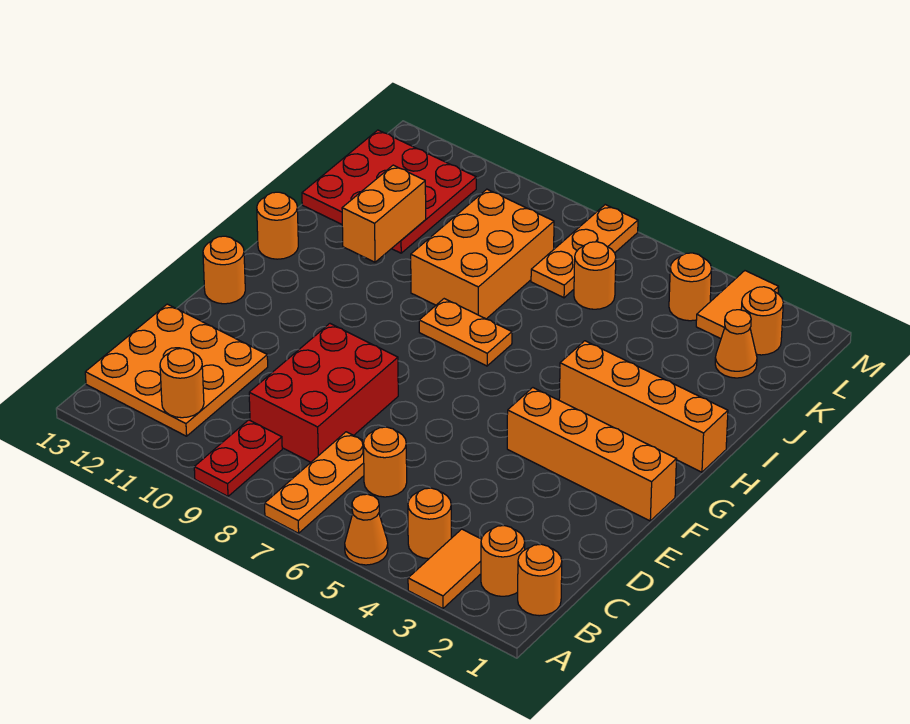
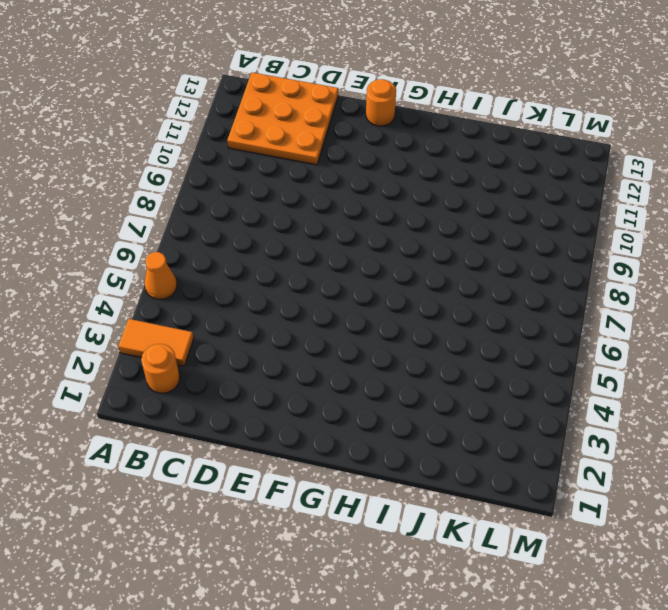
none -> orange 1x3 plate [265,432,364,533]
none -> red 1x2 plate [194,420,282,496]
none -> orange 1x1 round brick [518,544,562,616]

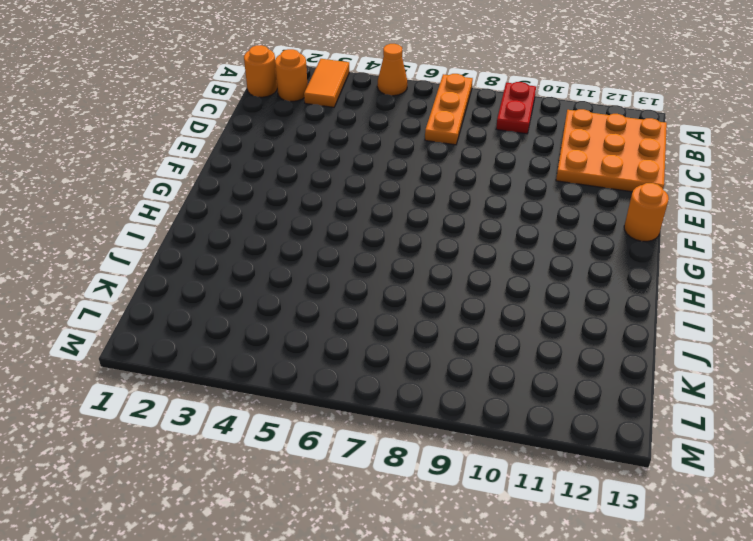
none -> orange 1x1 round brick [408,488,451,559]
none -> orange 1x1 round brick [364,427,407,497]
none -> red 2x3 brick [249,324,398,462]

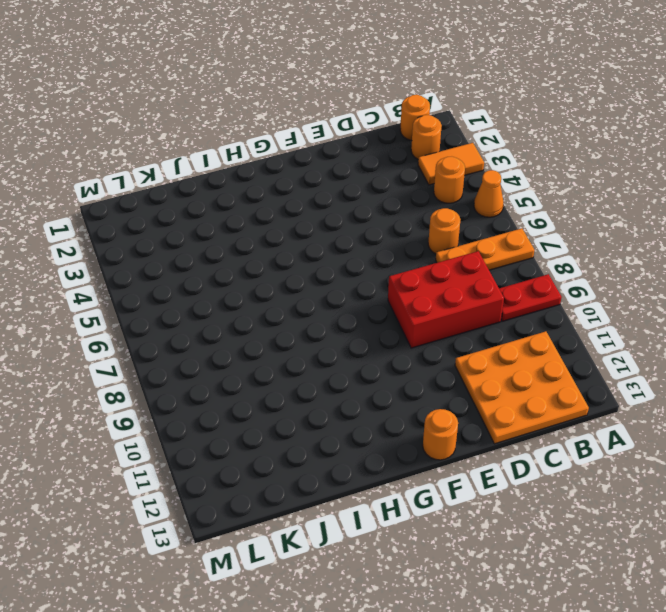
none -> orange 1x4 brick [507,388,676,521]
none -> orange 1x4 brick [559,341,728,472]
none -> orange 1x2 plate [419,299,512,366]

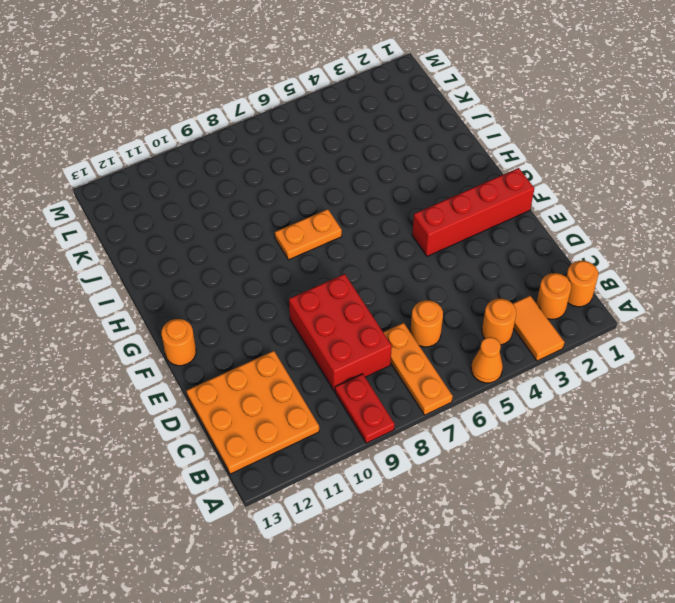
red 1x4 brick [412,168,534,256] -> orange 1x4 brick [507,388,676,521]
none -> orange 1x4 brick [559,341,728,472]
none -> orange 1x1 round brick [257,192,298,259]
none -> orange 2x3 brick [411,189,554,319]

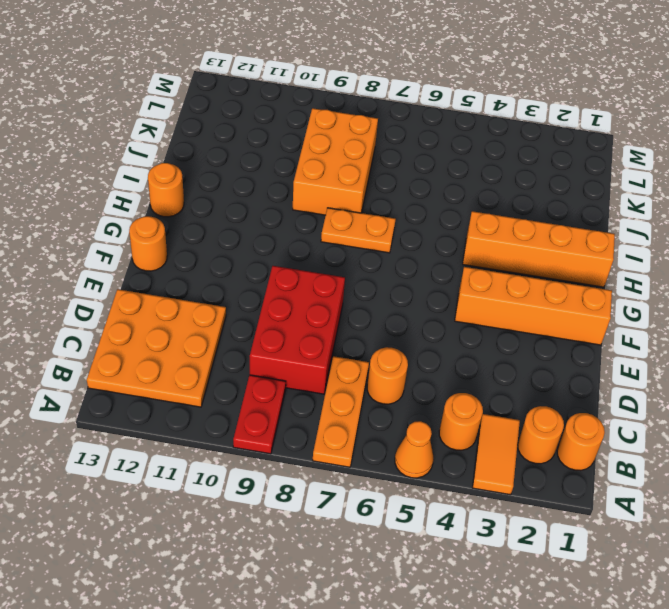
none -> red 3x3 plate [302,130,476,253]
none -> orange 1x1 cone [715,310,757,378]
none -> orange 1x1 round brick [574,242,616,309]

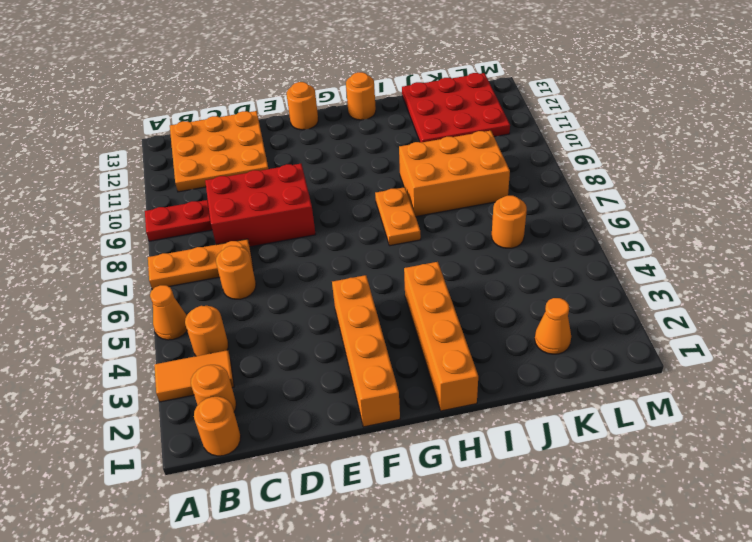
none -> orange 1x3 plate [531,205,638,298]
none -> orange 1x1 round brick [741,287,783,355]
none -> orange 1x2 tile [696,271,779,339]

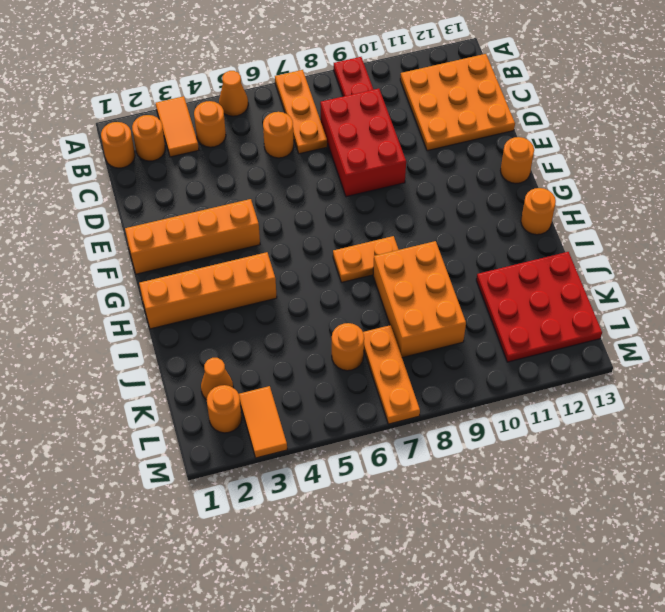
none -> orange 1x1 round brick [669,253,712,321]
none -> orange 1x1 round brick [160,348,204,418]
none -> orange 1x2 brick [342,165,426,262]

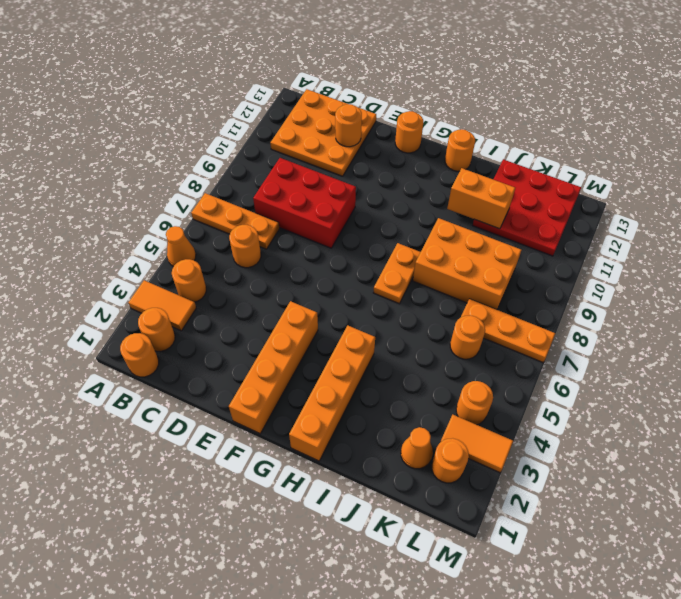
orange 1x1 round brick [335,104,362,147] -> orange 1x1 round brick moved to [160,348,204,418]
none -> red 1x2 plate [194,420,282,496]

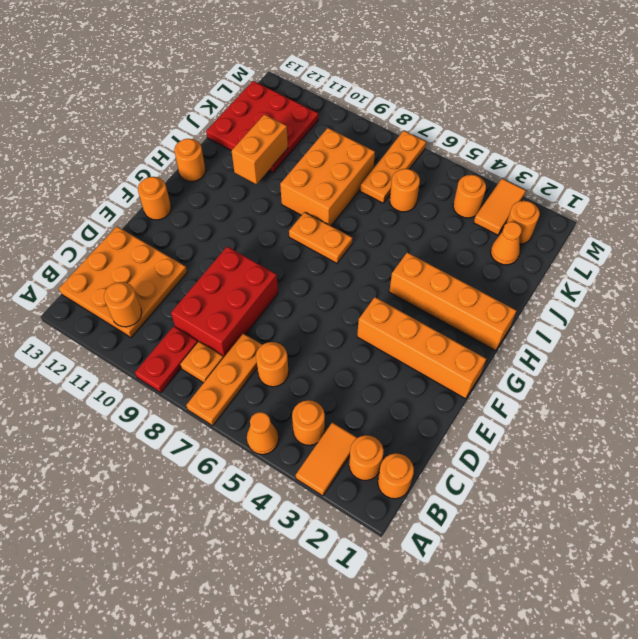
orange 1x1 plate [180,342,223,383] -> none

